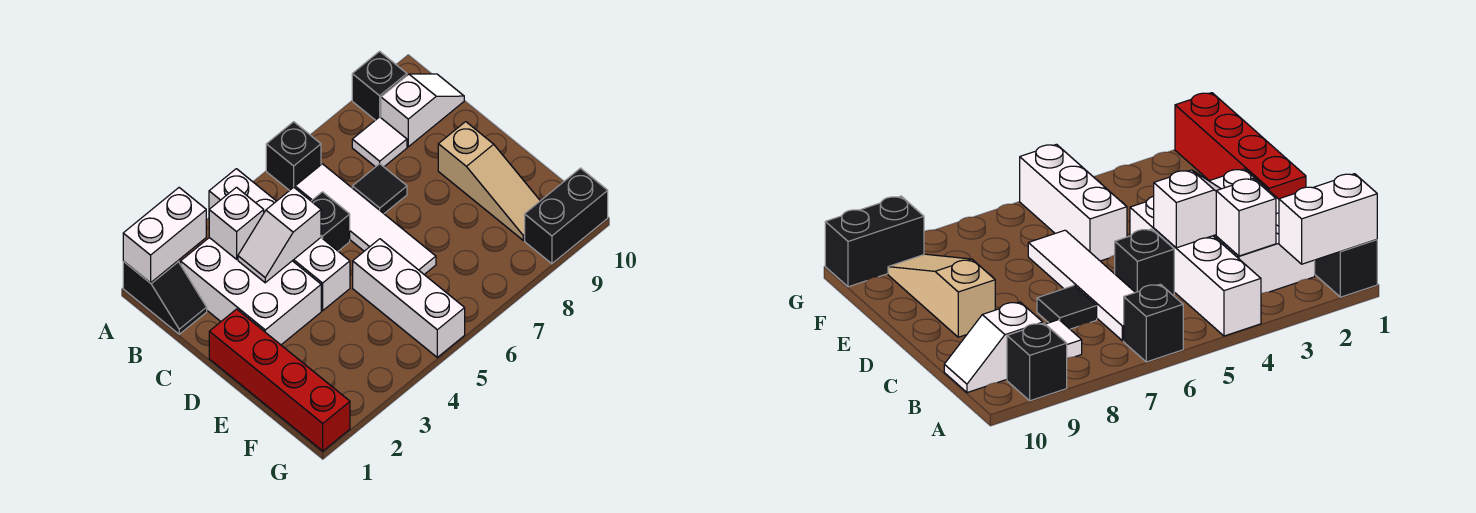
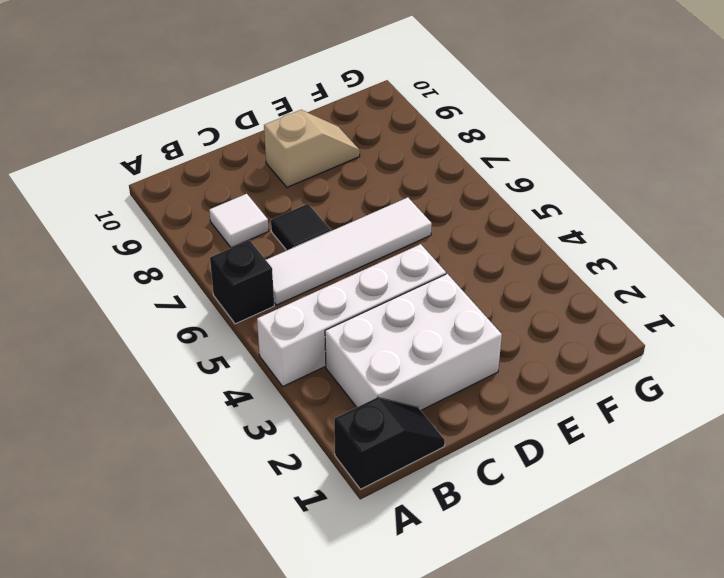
tan 1x2 slope [264,110,360,187] -> tan 1x3 slope [438,122,540,240]
none -> black 1x1 brick [352,51,407,120]
none -> white 1x2 slope [381,74,464,147]
none -> black 1x1 brick [311,192,350,251]

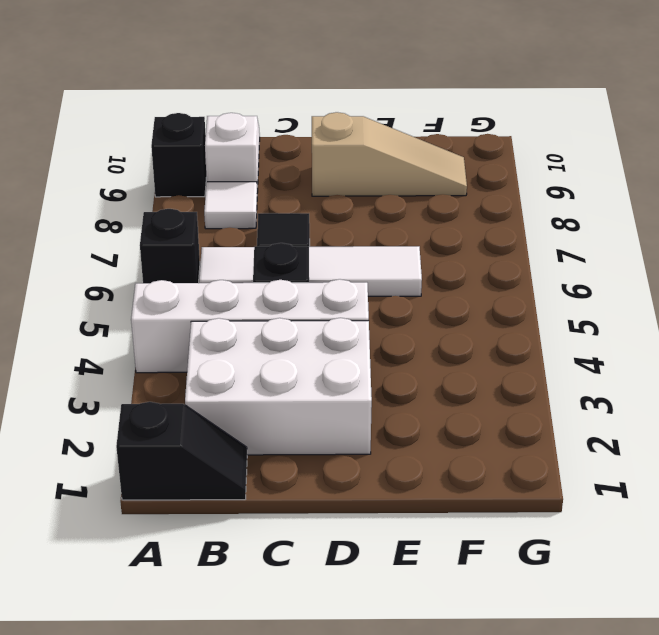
none -> red 1x4 brick [209,309,350,451]
none -> white 1x3 brick [353,239,465,357]
none -> black 1x2 brick [525,168,608,264]

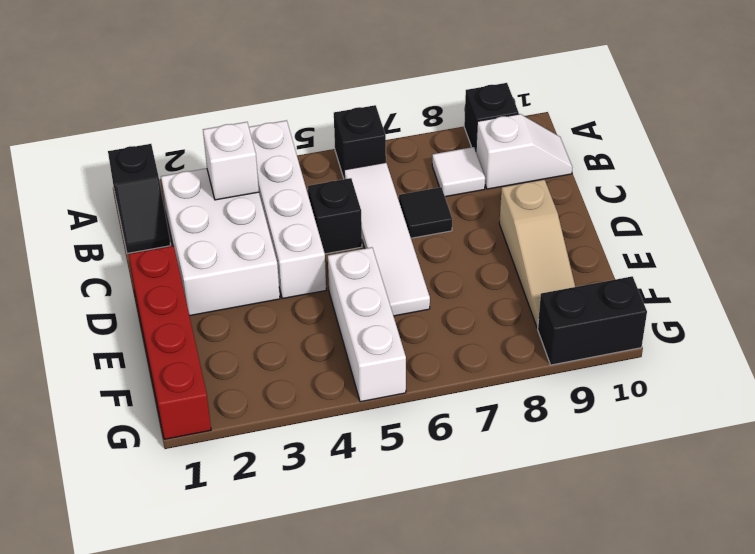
none -> white 1x2 brick [123,188,206,283]
none -> white 1x2 slope [238,187,321,283]

